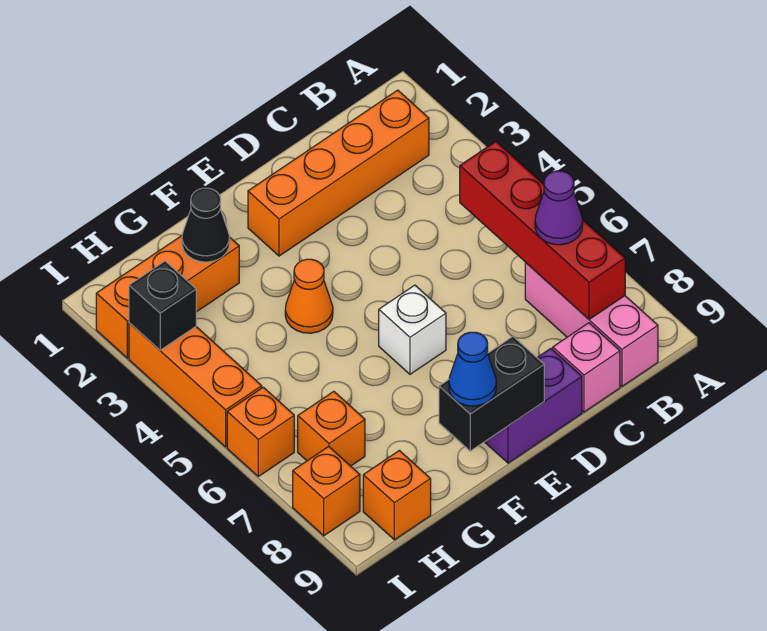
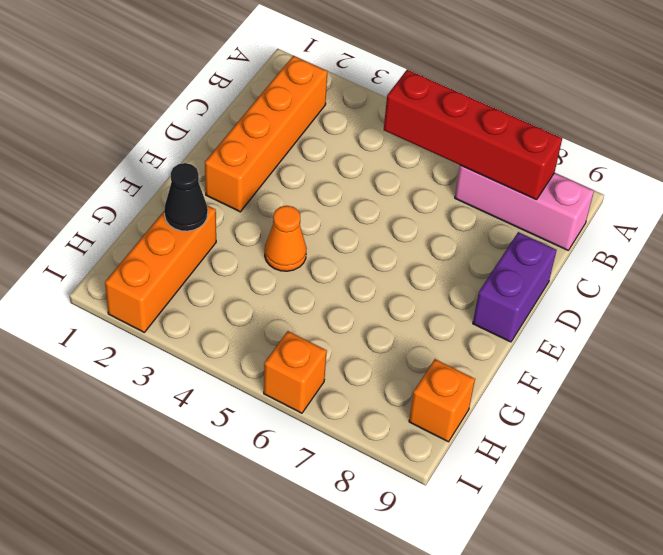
none -> pink 1x1 brick [553,323,620,412]
none -> white 1x1 brick [379,285,446,374]
none -> orange 1x1 brick [298,391,365,466]

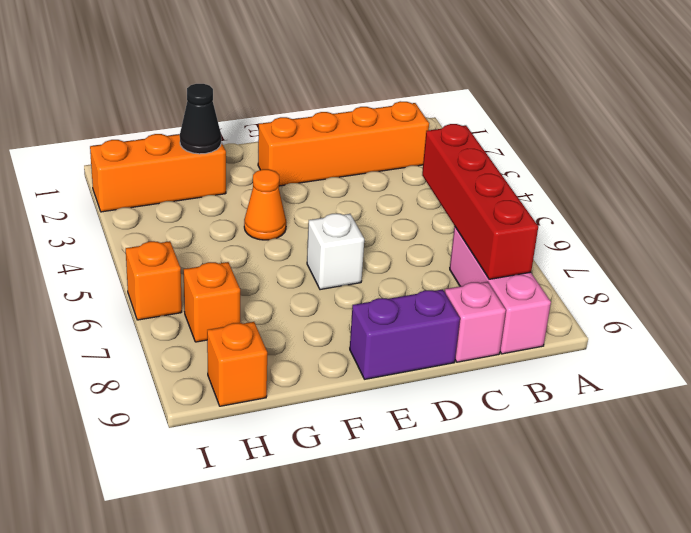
none -> orange 1x3 brick [129,323,262,447]
none -> orange 1x1 brick [293,446,360,536]
none -> black 1x2 brick [439,336,544,451]

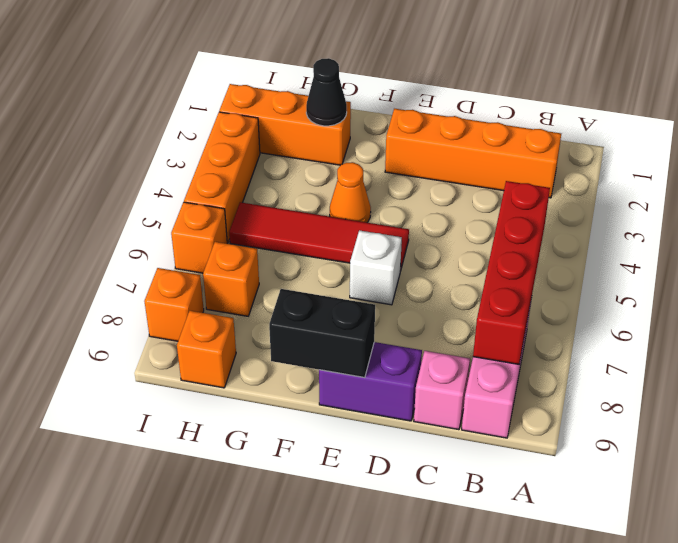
red 1x4 tile [229,202,409,271] -> none
none -> black 1x1 brick [129,261,196,350]
none -> purple 1x1 cone [535,171,583,245]
none -> blue 1x1 cone [449,332,496,406]

